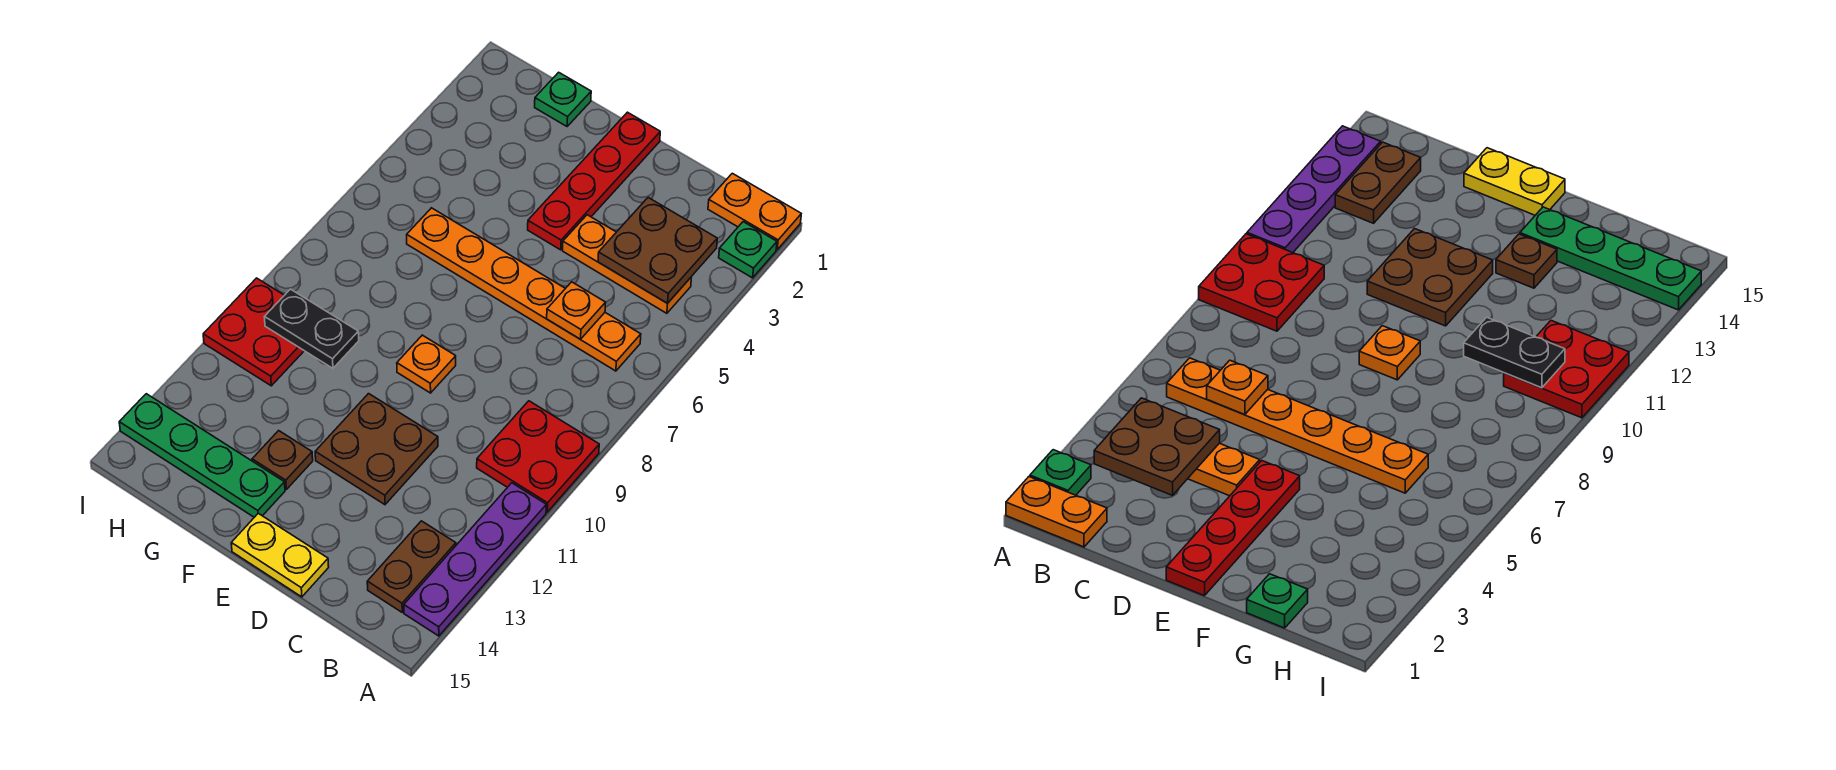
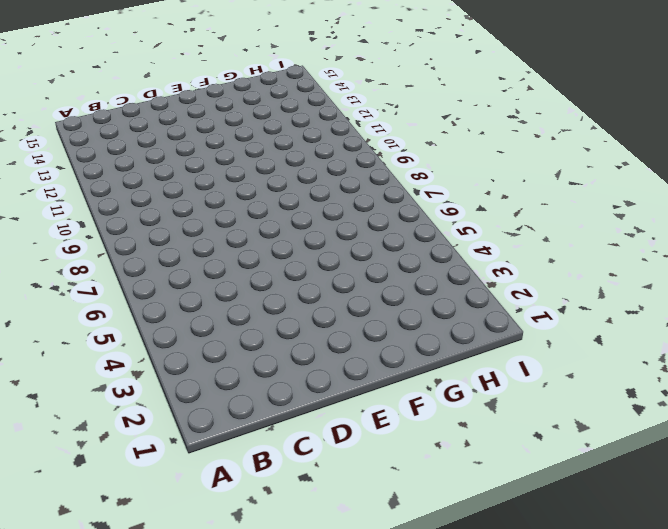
none -> orange 1x2 plate [708,173,801,250]
none -> green 1x1 plate [719,222,777,278]
none -> red 2x2 plate [477,401,599,512]

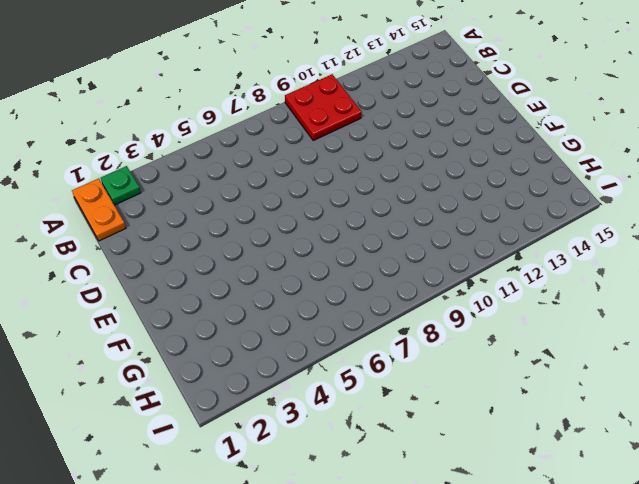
none -> purple 1x4 plate [404,483,546,636]
none -> orange 1x3 plate [563,215,692,313]
none -> orange 1x6 plate [407,208,641,371]

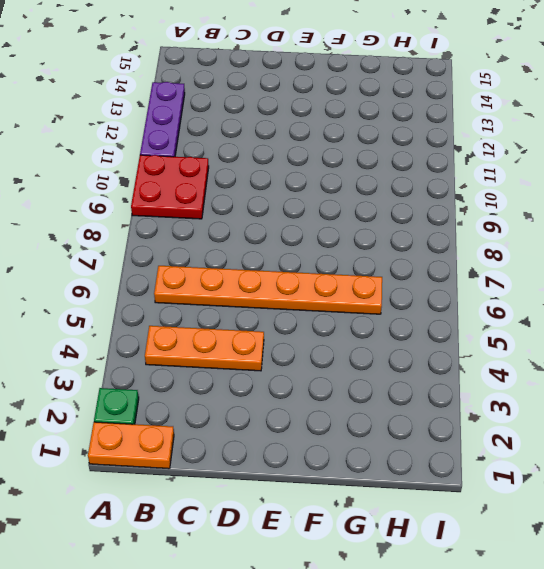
purple 1x3 plate [140,82,185,157] -> purple 1x4 plate [404,483,546,636]
none -> brown 1x2 plate [367,521,456,612]
none -> brown 2x2 plate [315,394,438,505]
none -> yellow 1x2 plate [231,513,329,597]

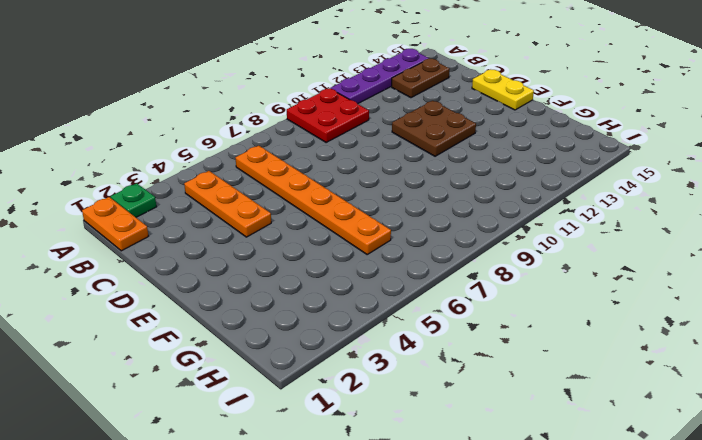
none -> red 1x4 plate [528,112,660,250]
none -> orange 1x1 plate [397,335,456,393]
none -> brown 1x1 plate [252,431,313,489]

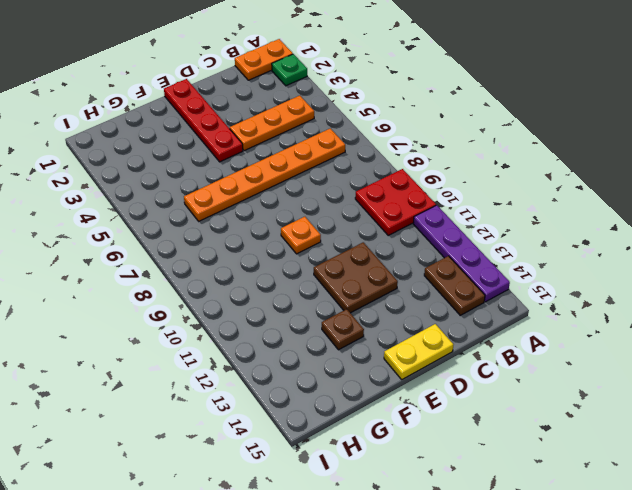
none -> green 1x4 plate [119,394,285,517]
none -> green 1x1 plate [535,72,591,126]
none -> red 2x2 plate [203,278,304,386]

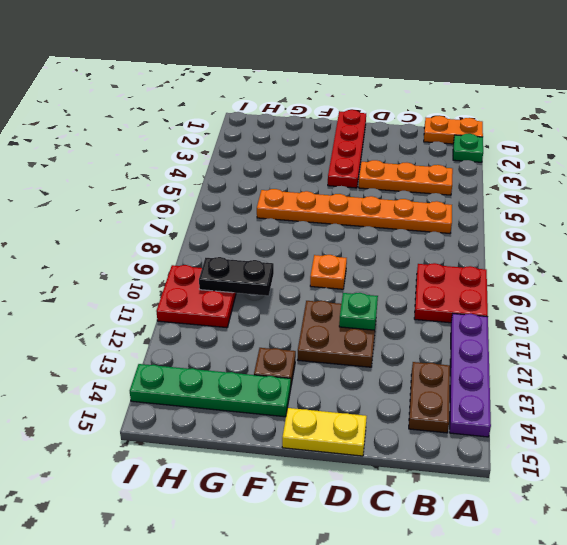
green 1x1 plate [339,293,378,330] -> green 1x1 plate moved to [535,72,591,126]
none -> brown 2x2 plate [598,198,717,303]
none -> orange 1x1 plate [547,282,606,339]

